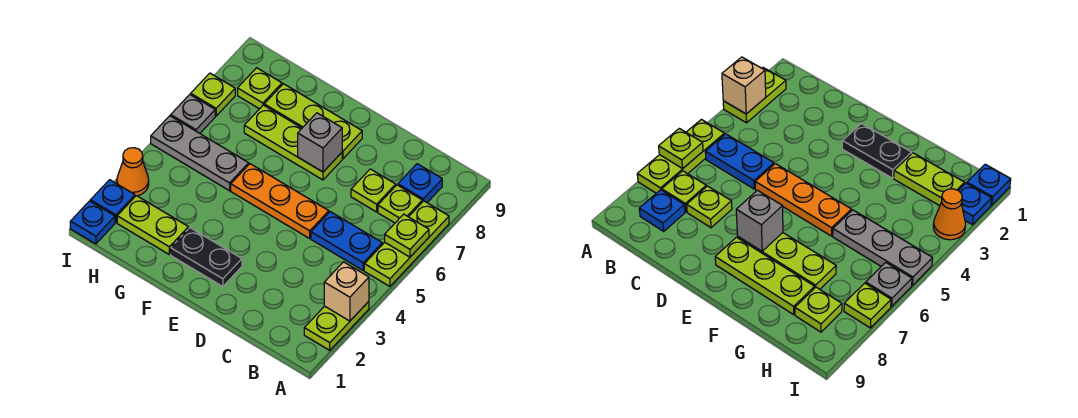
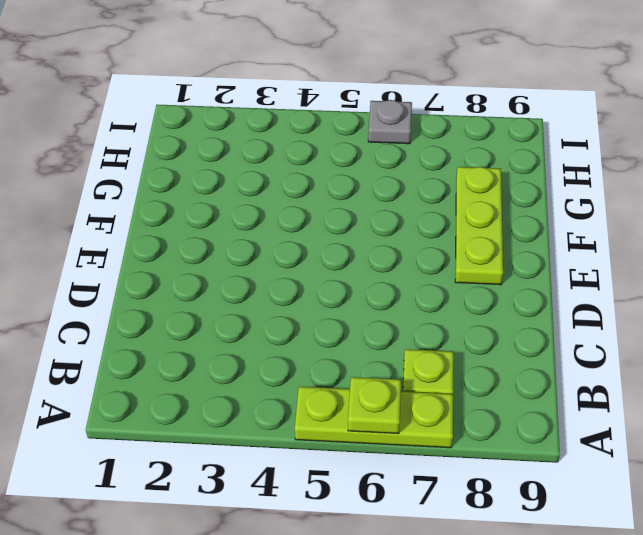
none -> lime 1x2 plate [304,301,369,350]
none -> blue 1x2 plate [311,212,382,270]
none -> blue 1x1 plate [398,164,442,202]

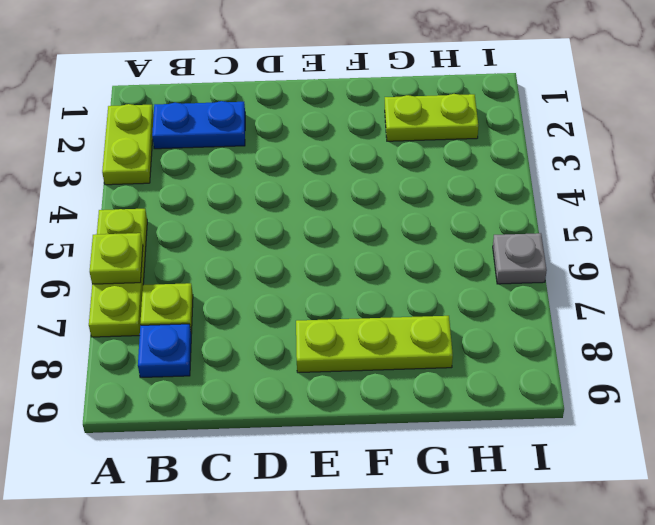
blue 1x2 plate [152,101,245,149] -> blue 1x2 plate moved to [311,212,382,270]
none -> lime 1x1 plate [351,169,396,212]
none -> orange 1x3 plate [231,164,329,238]
none -> black 1x2 plate [171,228,242,287]

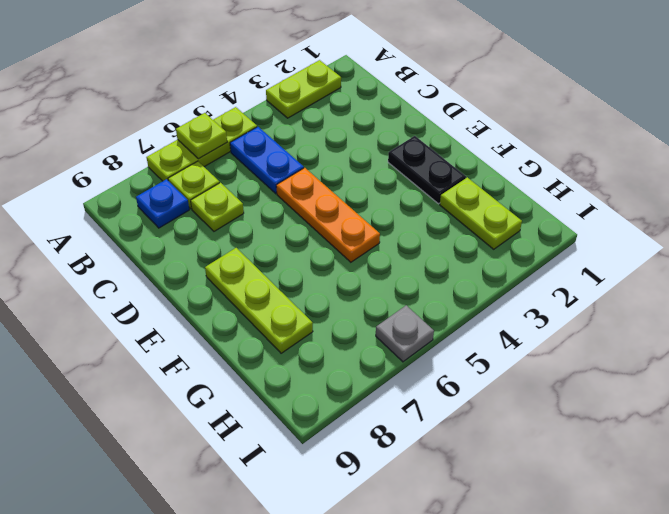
none -> lime 1x3 plate [244,105,342,180]
none -> grey 1x3 plate [151,116,249,191]
none -> lime 1x1 plate [238,68,282,109]

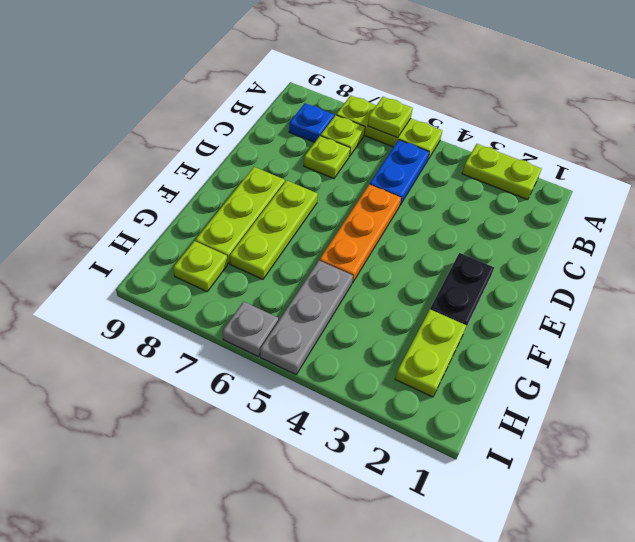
none -> blue 1x1 plate [70,201,115,244]
none -> blue 1x1 plate [90,180,135,223]
none -> orange 1x1 cone [117,148,149,196]

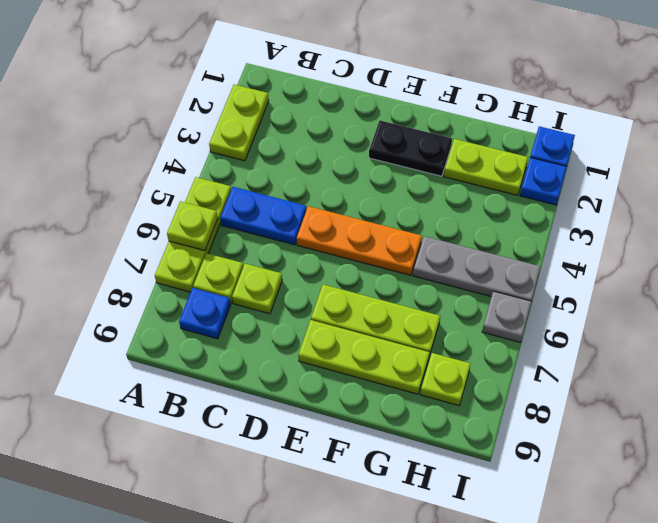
none -> orange 1x1 cone [117,148,149,196]
none -> lime 1x1 plate [191,73,235,116]
none -> tan 1x1 brick [324,262,369,321]

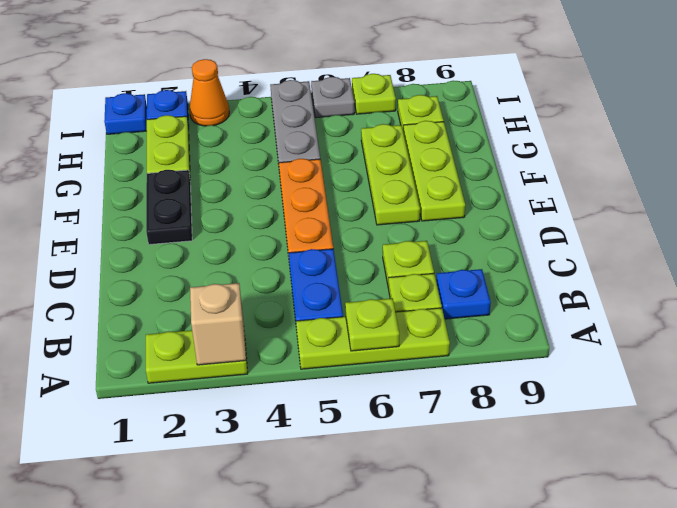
none -> grey 1x1 brick [298,113,342,172]

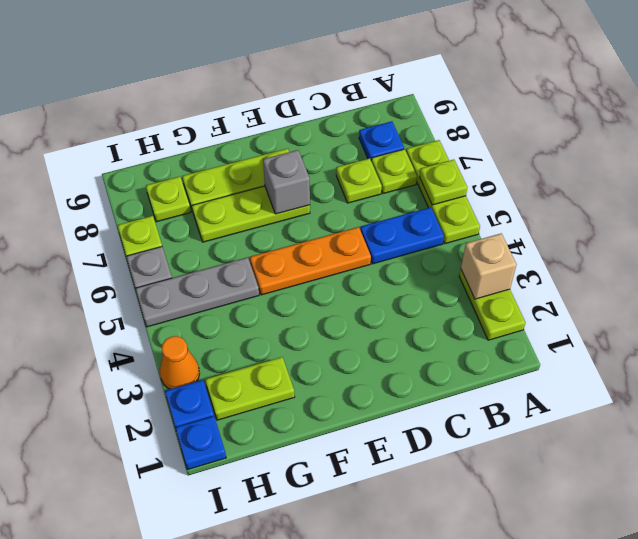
none -> black 1x2 plate [171,228,242,287]

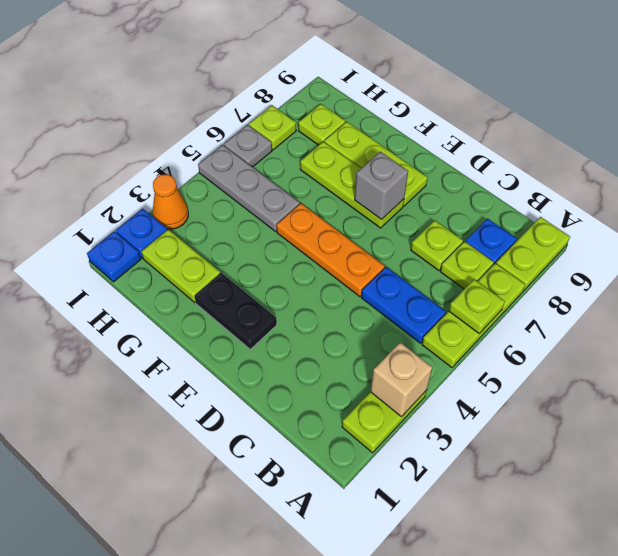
lime 1x2 plate [496,217,570,291] -> none

